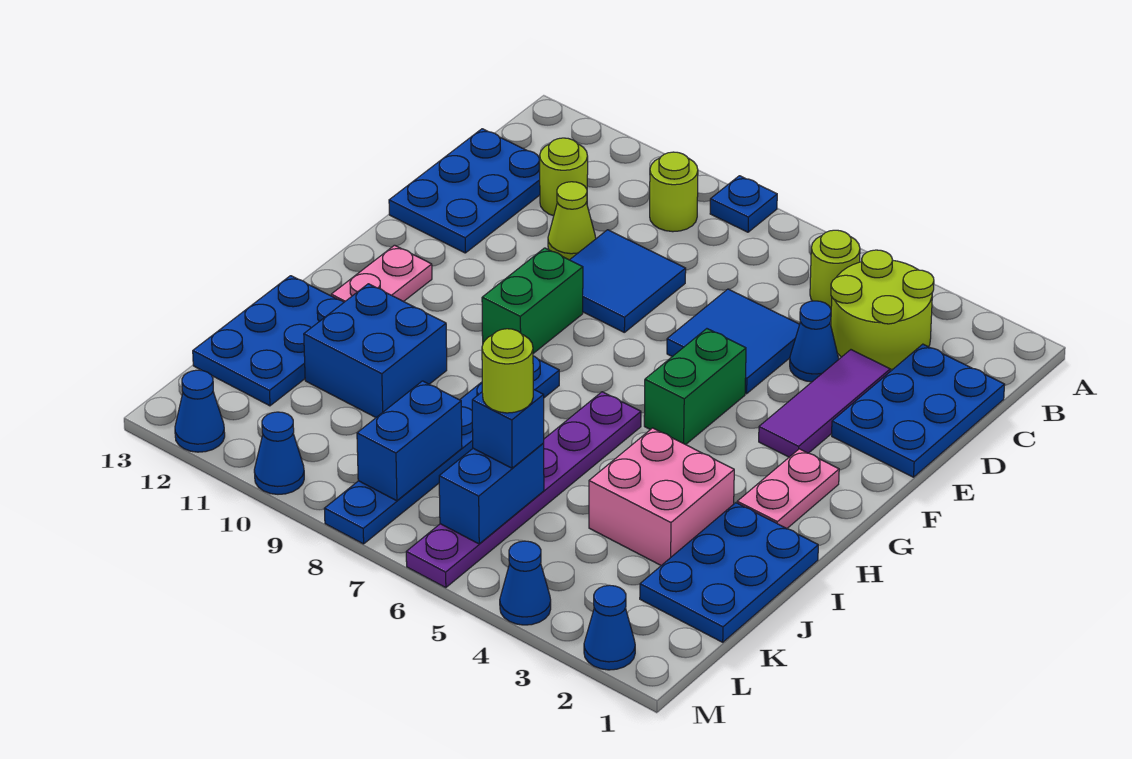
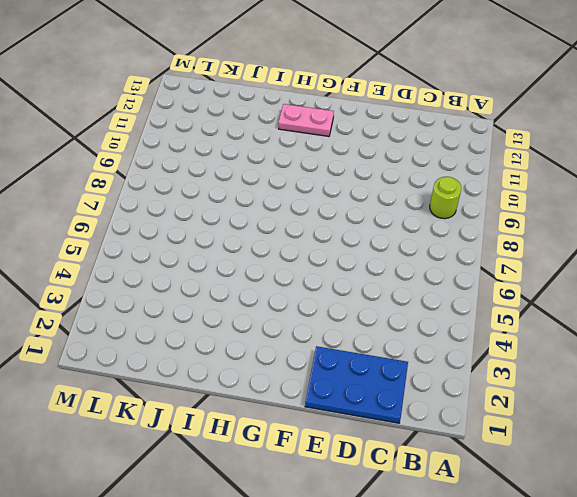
none -> blue 1x1 plate [710,176,777,232]
none -> lime 2x2 round brick [831,250,934,369]
none -> lime 1x1 round brick [810,230,860,308]
none -> lime 1x1 round brick [540,138,588,216]

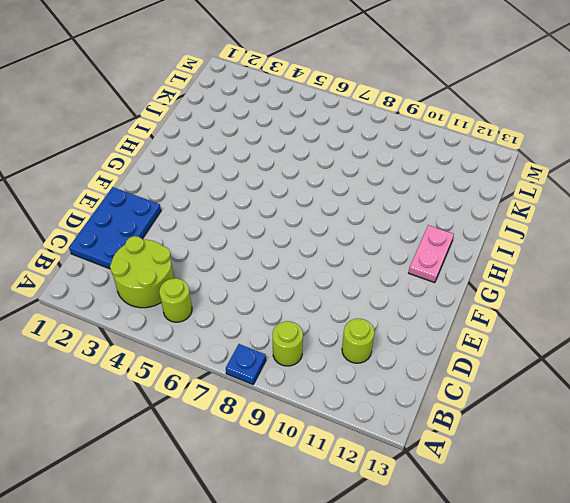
none -> blue 2x3 plate [389,129,540,253]
none -> purple 1x3 tile [759,350,890,457]
none -> blue 1x1 cone [790,301,839,382]
none -> blue 2x2 tile [667,289,800,394]

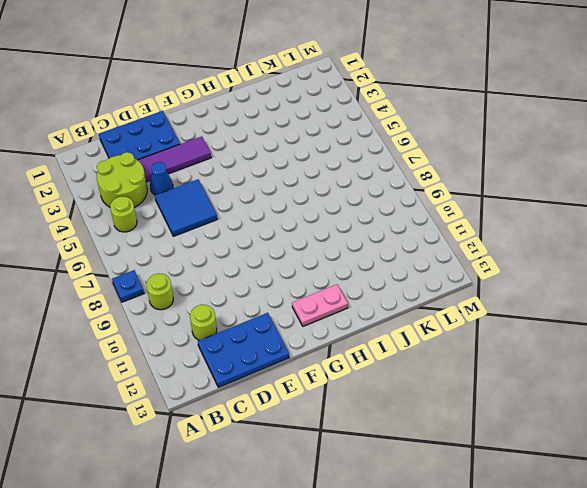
none -> blue 2x2 tile [570,230,686,332]
none -> lime 1x1 cone [548,182,596,260]
none -> green 1x2 brick [644,329,746,445]
none -> green 1x2 brick [482,248,583,353]

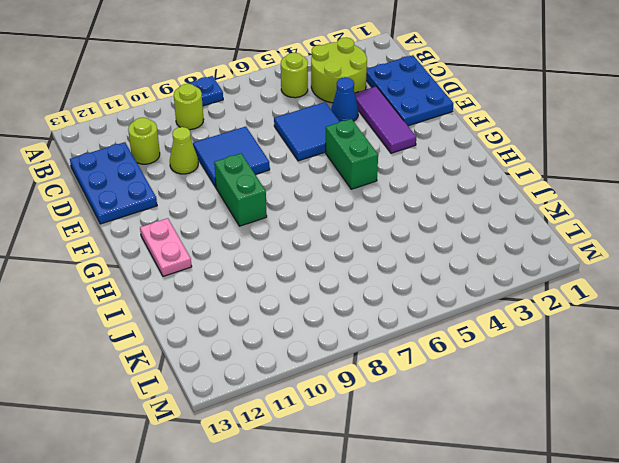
none -> pink 1x2 plate [737,449,839,528]
none -> purple 1x6 plate [406,392,641,588]
none -> blue 1x6 plate [324,356,559,544]
none -> blue 2x3 plate [640,503,818,642]

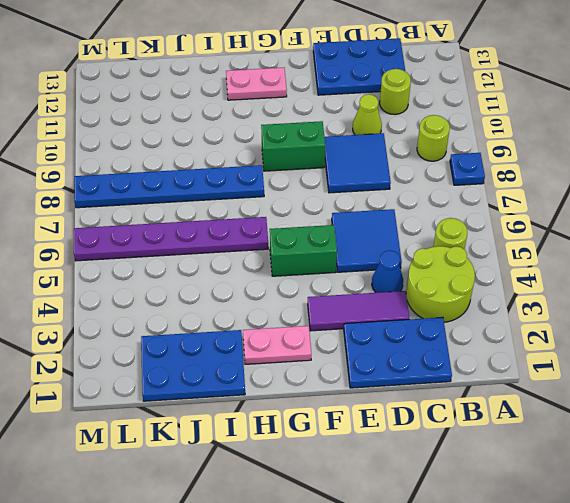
none -> pink 2x2 brick [589,428,734,565]
none -> blue 2x2 brick [304,284,447,417]
none -> blue 2x3 plate [193,276,344,406]
none -> blue 1x1 cone [584,585,635,670]

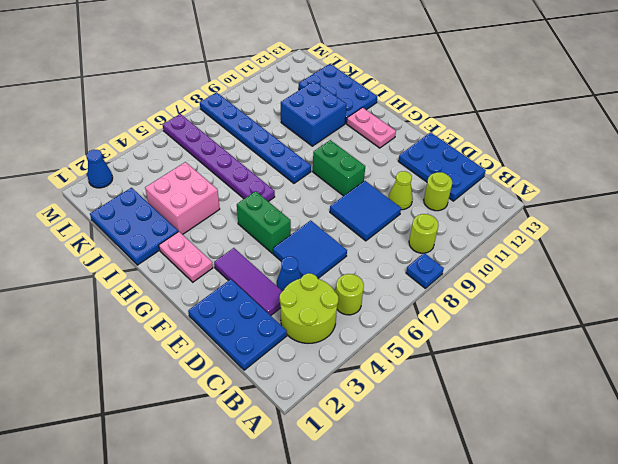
none -> blue 1x1 cone [500,541,551,625]
none -> blue 1x1 cone [254,412,304,494]
none -> blue 1x1 cone [175,370,225,452]
none -> blue 1x2 brick [439,443,544,544]

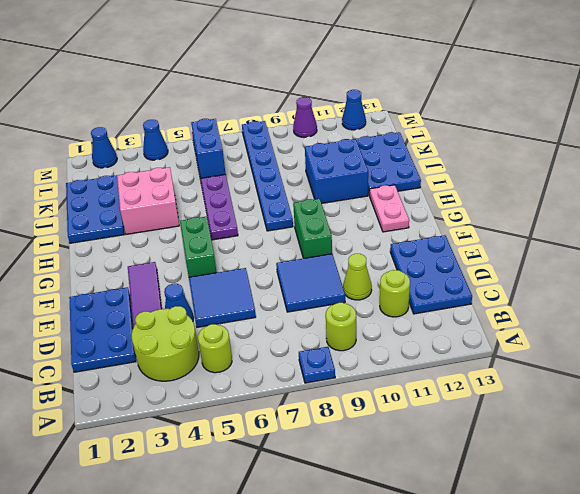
purple 1x1 cone [293,97,317,137] -> blue 1x1 cone [254,412,304,494]
none -> pink 1x2 plate [737,449,839,528]
none -> blue 1x2 brick [357,381,462,501]
none -> blue 1x1 brick [472,389,544,468]
none -> lime 1x1 round brick [482,329,533,413]

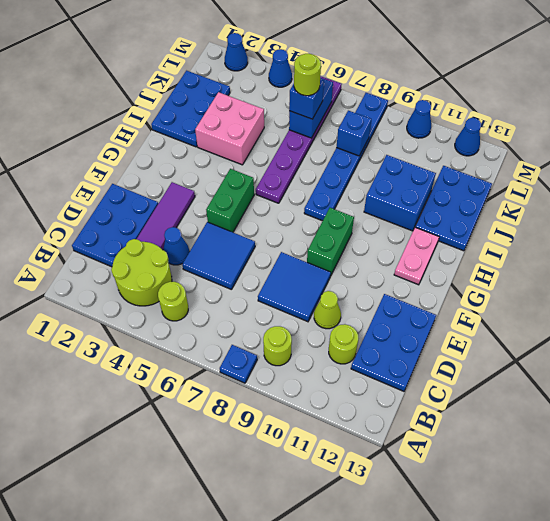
blue 1x1 brick [337,111,371,156] -> blue 1x2 brick [357,381,462,501]
none -> pink 1x2 plate [737,449,839,528]

